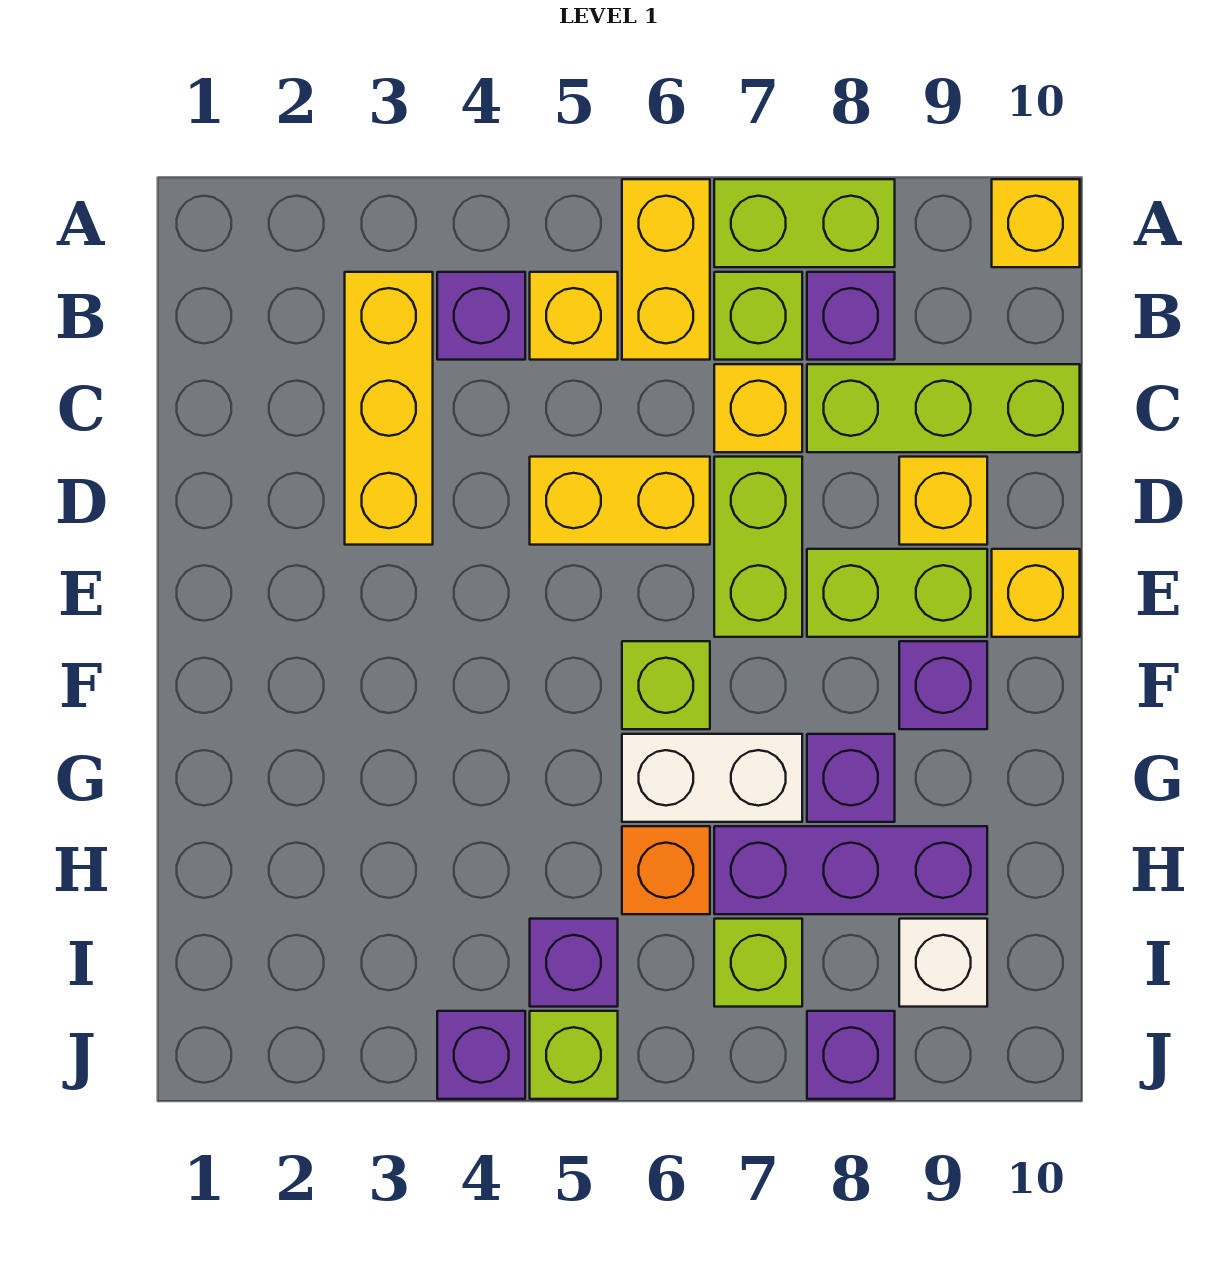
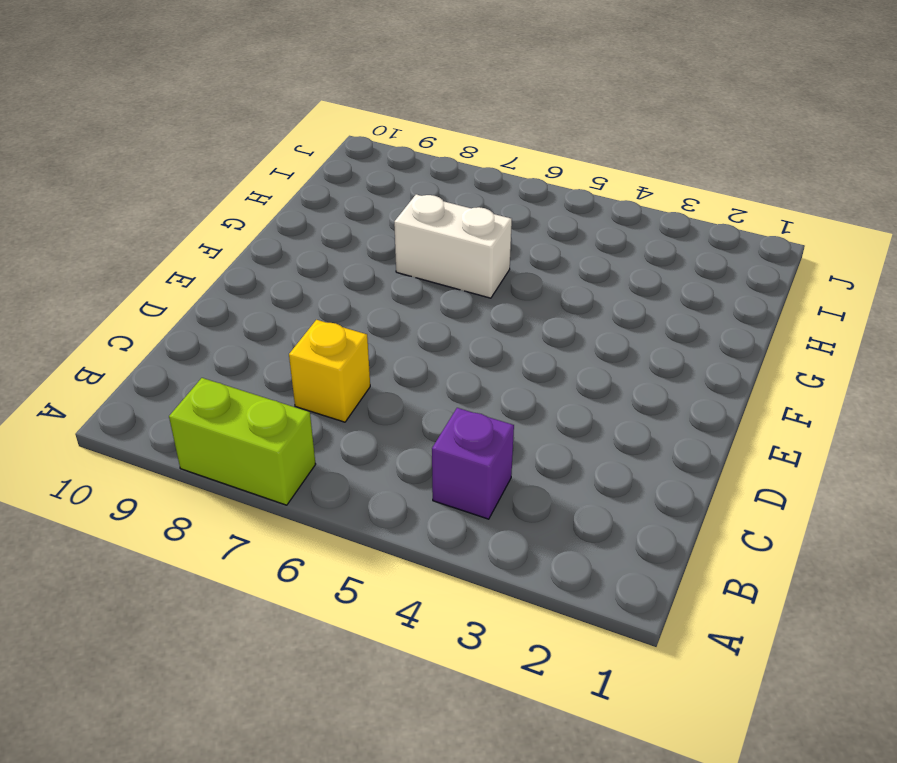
none -> yellow 1x2 brick [622,179,710,360]
none -> yellow 1x1 brick [992,179,1080,267]
none -> yellow 1x3 brick [345,272,433,545]

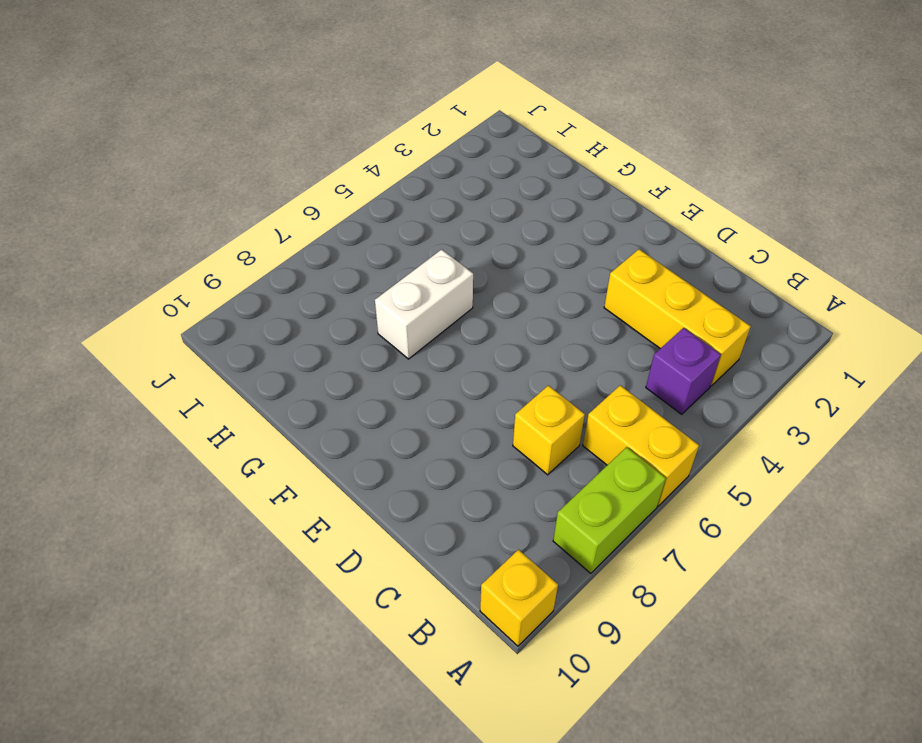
none -> yellow 1x1 brick [530,272,618,360]
none -> lime 1x1 brick [714,272,802,360]
none -> purple 1x1 brick [807,272,895,360]

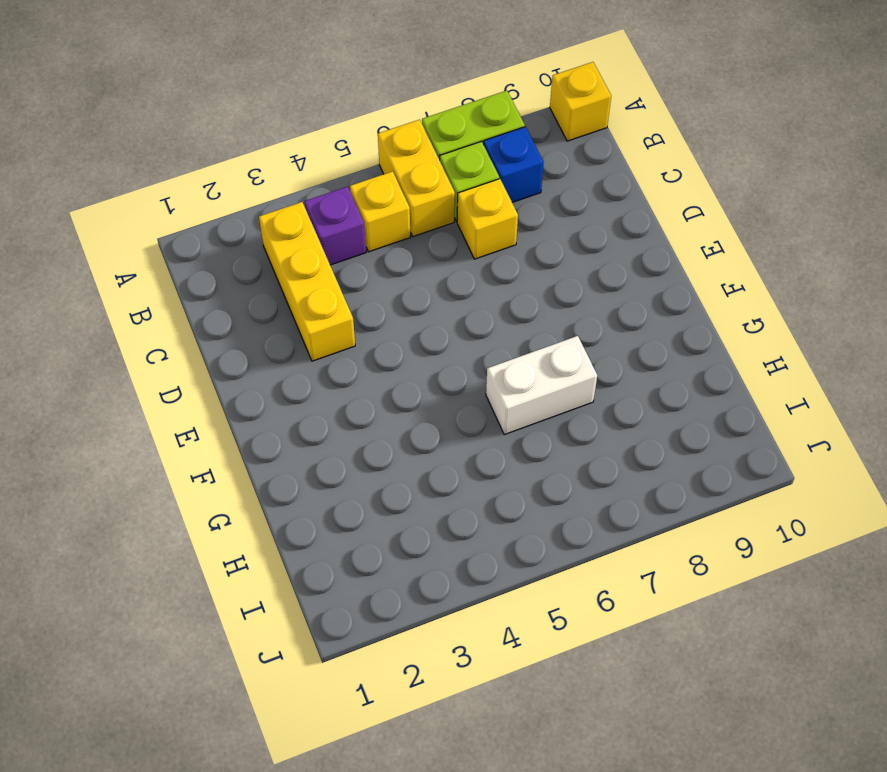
blue 1x1 brick [484,127,543,202] -> purple 1x1 brick [807,272,895,360]
none -> lime 1x3 brick [807,364,1080,452]
none -> yellow 1x2 brick [530,457,710,545]
none -> lime 1x2 brick [714,457,802,637]

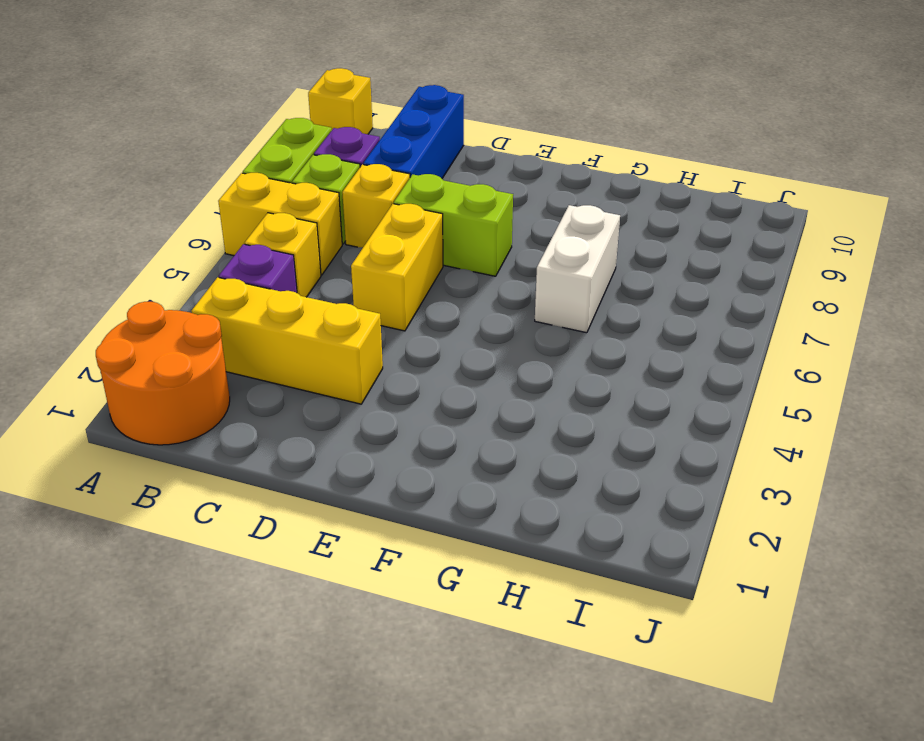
orange 2x2 round brick [96,302,230,445] -> none
blue 1x3 brick [363,85,464,178] -> lime 1x3 brick [807,364,1080,452]
none -> yellow 1x1 brick [899,457,987,545]
none -> lime 1x2 brick [807,549,987,637]
none -> yellow 1x1 brick [992,549,1080,637]

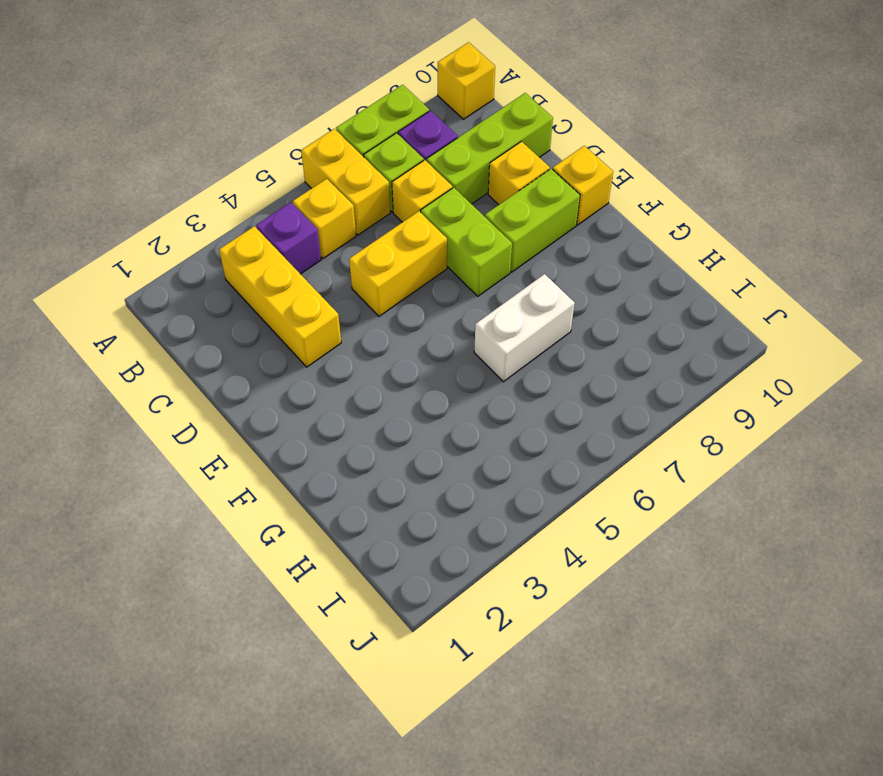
none -> lime 1x1 brick [622,641,710,729]
none -> purple 1x1 brick [899,641,987,729]
none -> purple 1x1 brick [807,734,895,822]

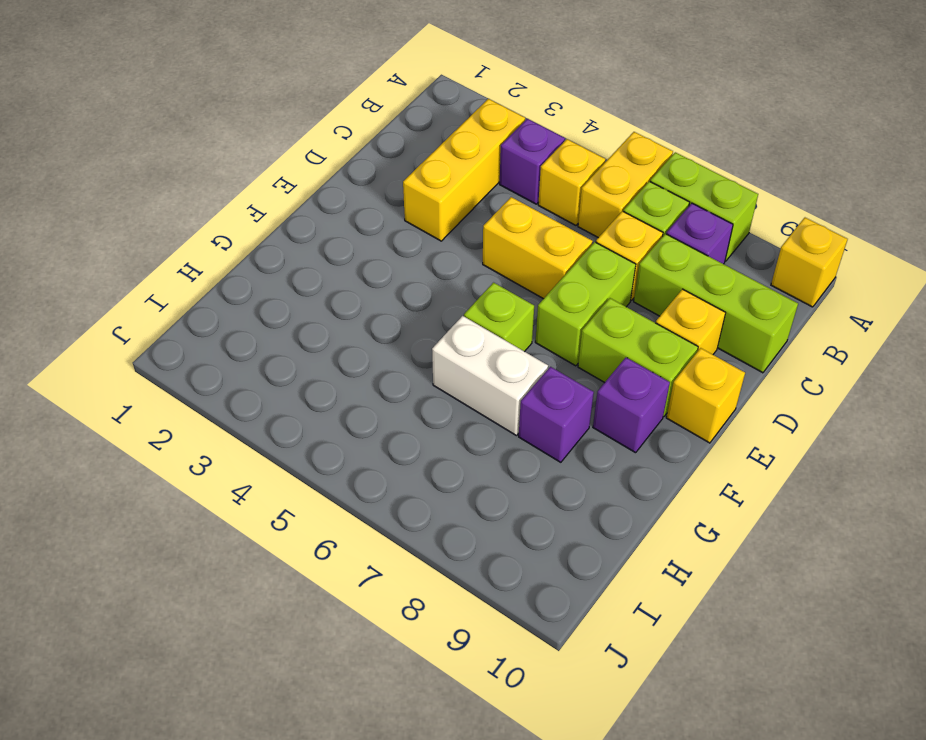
none -> orange 1x1 brick [622,826,710,914]
none -> purple 1x3 brick [714,826,987,914]
none -> purple 1x1 brick [530,919,618,1007]

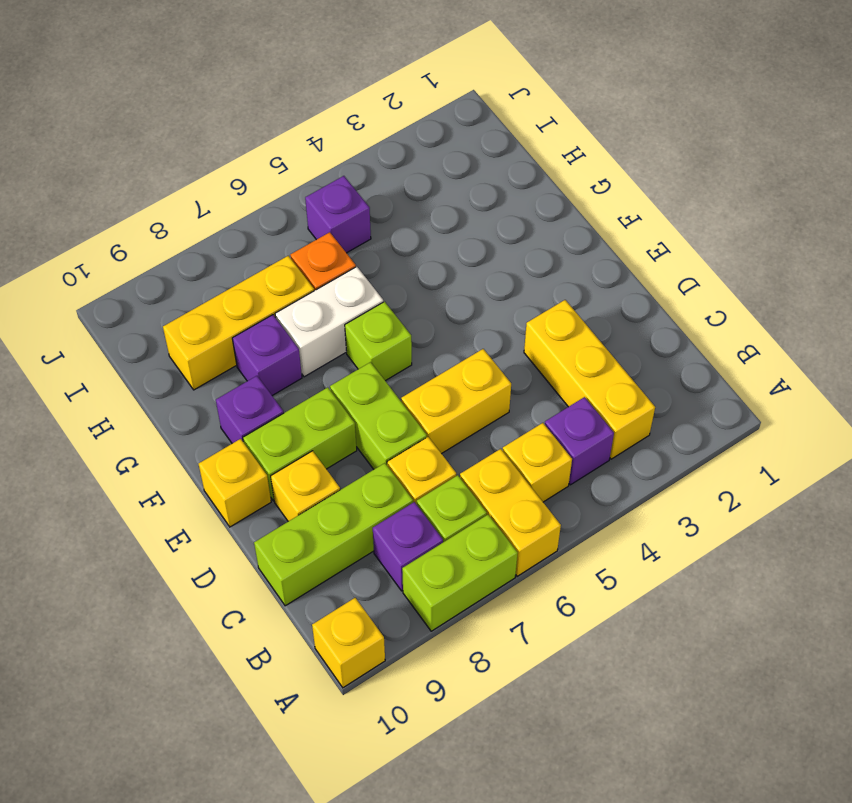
yellow 1x3 brick [163,256,314,390] -> purple 1x3 brick [714,826,987,914]
none -> lime 1x1 brick [714,919,802,1007]
none -> white 1x1 brick [899,919,987,1007]
none -> purple 1x1 brick [437,1011,525,1099]

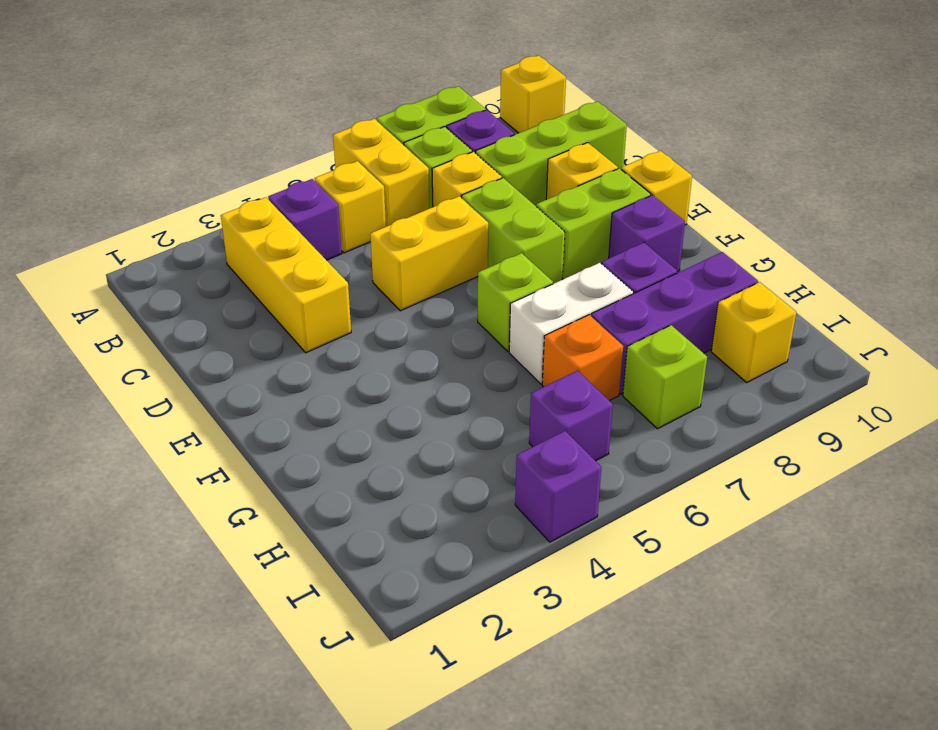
yellow 1x1 brick [711,282,796,382] -> white 1x1 brick [899,919,987,1007]
none -> lime 1x1 brick [530,1011,618,1099]
none -> purple 1x1 brick [807,1011,895,1099]

